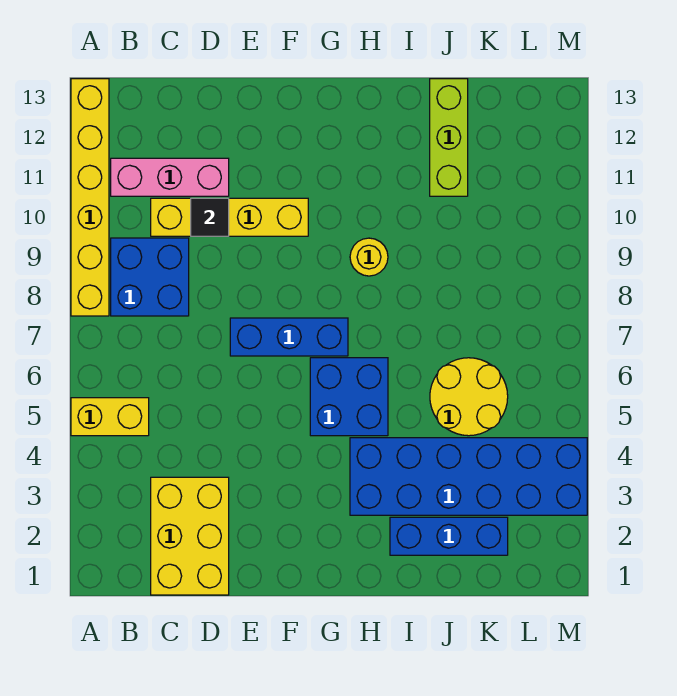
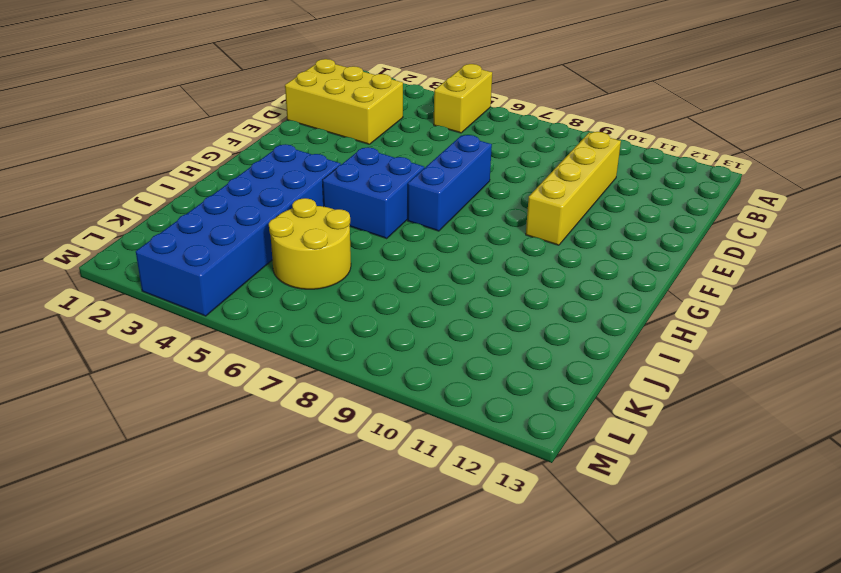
none -> yellow 1x6 brick [71,79,109,316]
none -> blue 2x2 brick [111,238,189,316]
none -> pink 1x3 brick [111,158,229,196]

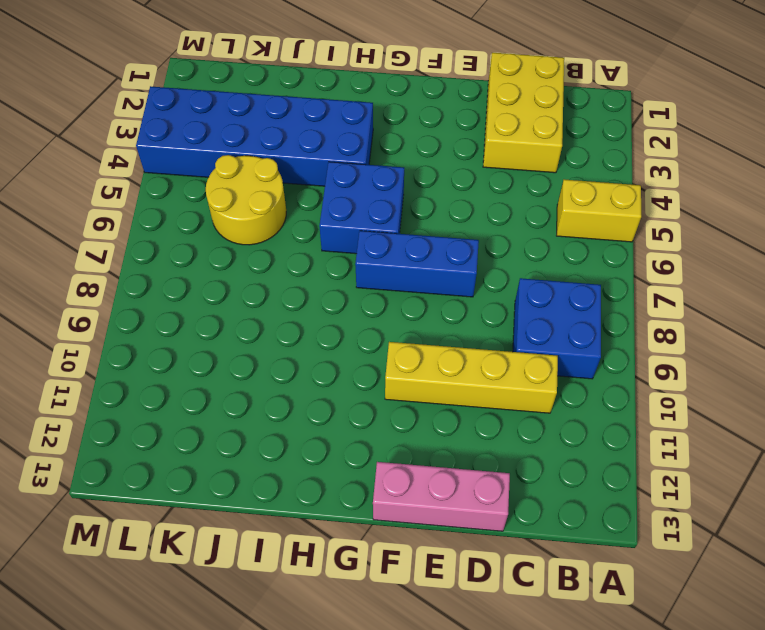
pink 1x3 brick [373,462,510,531] -> pink 1x3 brick moved to [111,158,229,196]
none -> yellow 1x6 brick [71,79,109,316]
none -> yellow 1x1 round brick [350,238,388,276]
none -> blue 1x3 brick [390,517,508,555]

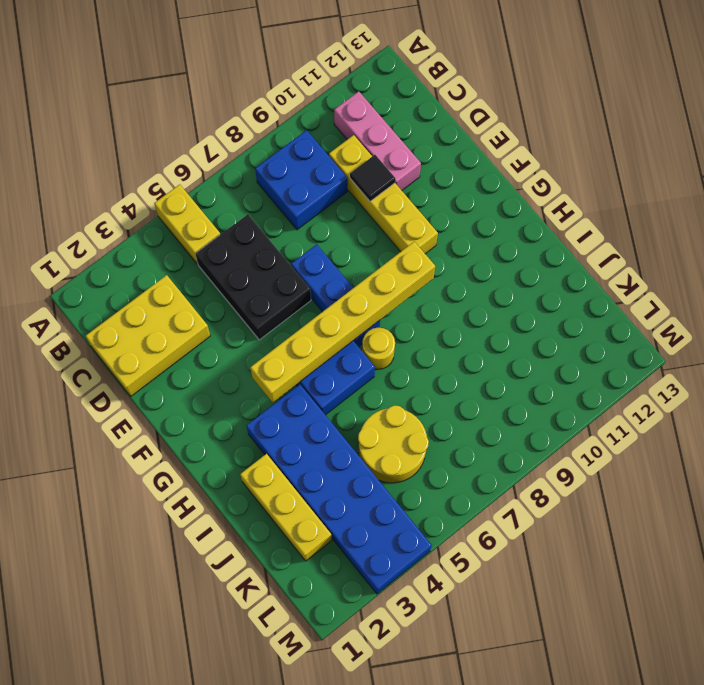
black 2x3 brick [195,214,311,340] -> none
yellow 1x6 brick [250,241,435,402] -> yellow 1x6 brick moved to [71,79,109,316]
yellow 1x1 round brick [362,328,395,369] -> yellow 1x1 round brick moved to [350,238,388,276]
yellow 1x3 brick [240,454,332,561] -> blue 1x3 brick [390,517,508,555]
none -> lime 1x3 brick [430,79,468,196]

